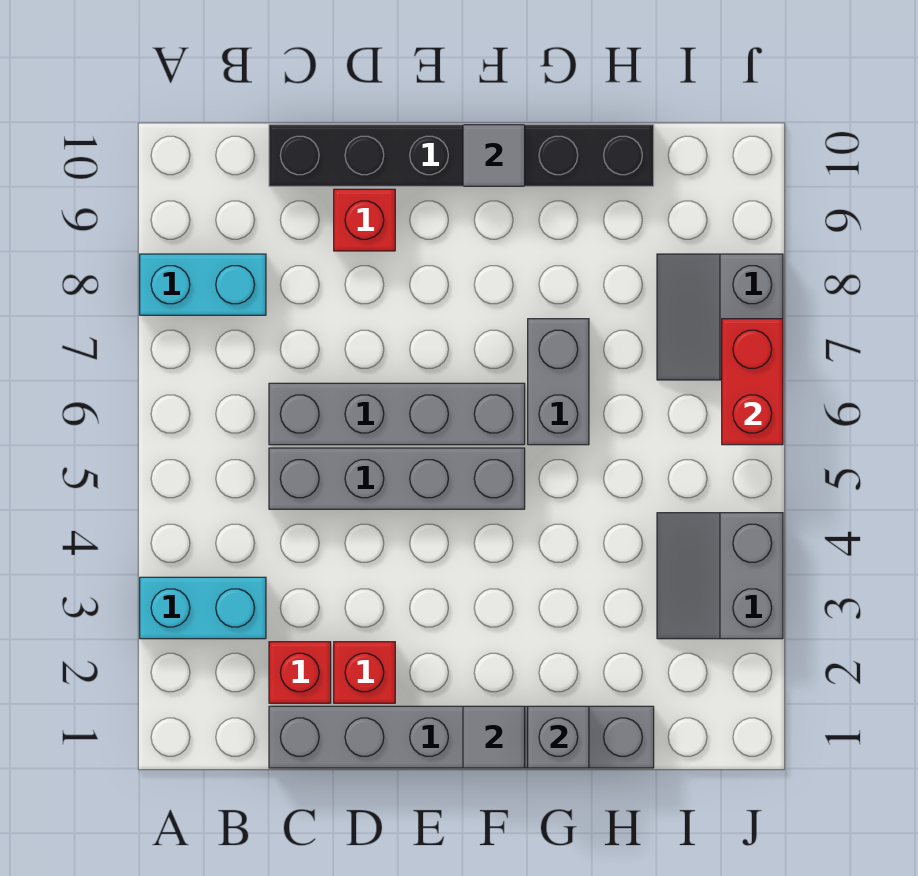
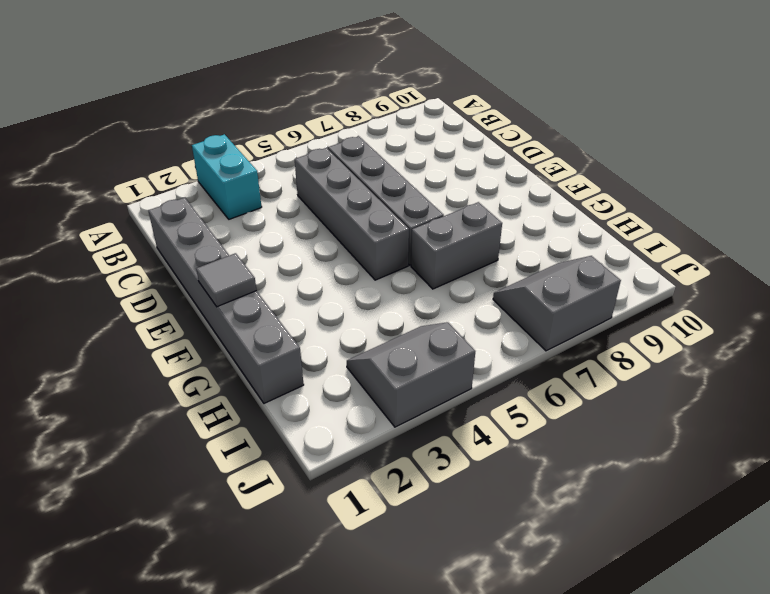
none -> cyan 1x2 brick [140,254,266,315]
none -> red 1x1 brick [269,642,331,703]
none -> black 1x6 brick [269,125,654,186]

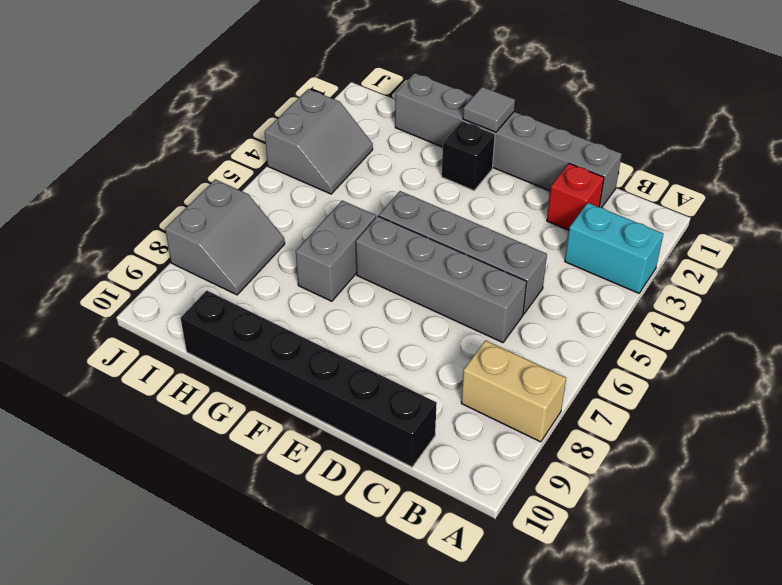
tan 1x2 brick [461,341,566,442] -> cyan 1x2 brick [140,254,266,315]
black 1x1 brick [442,121,495,191] -> none
none -> red 1x1 brick [334,642,395,703]
none -> red 1x1 brick [334,189,395,251]
none -> grey 1x1 tile [463,125,525,186]

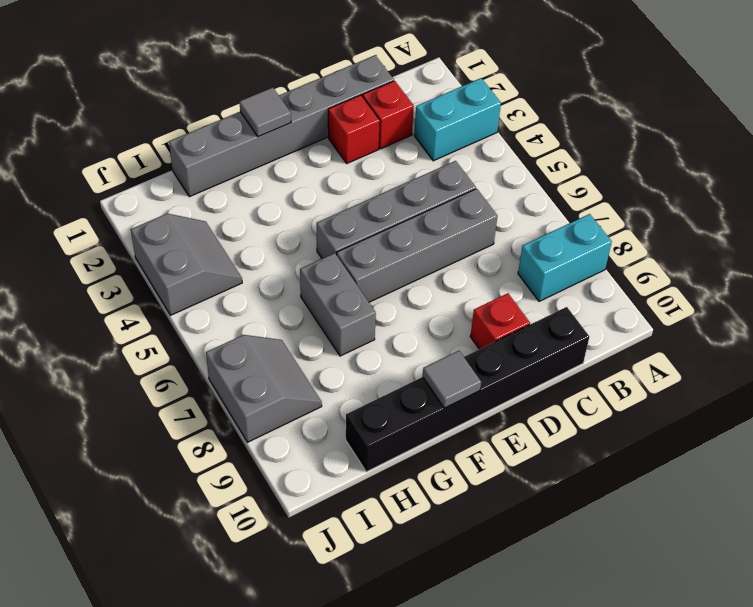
none -> grey 1x1 brick [528,706,589,768]
none -> red 1x2 brick [722,319,783,445]

